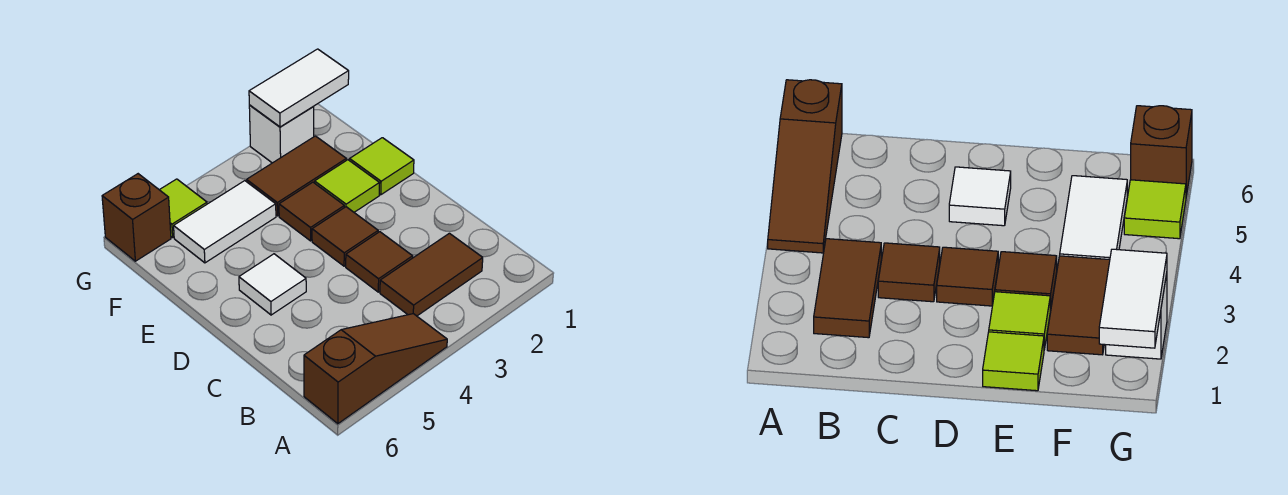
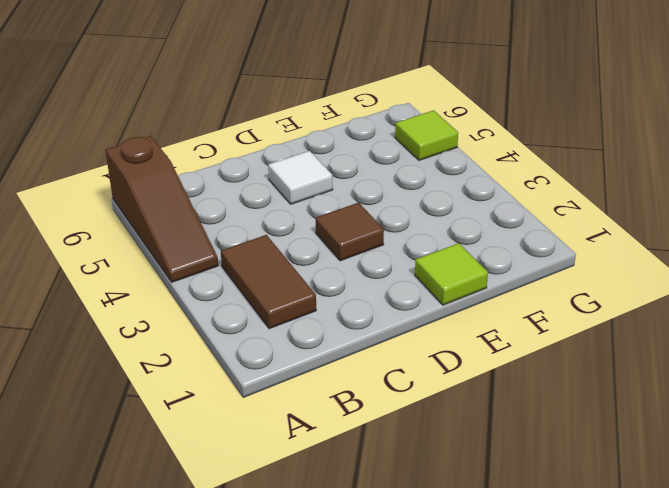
none -> brown 1x1 tile [346,232,413,292]
none -> lime 1x1 tile [315,160,379,212]
none -> brown 1x1 tile [279,182,344,241]

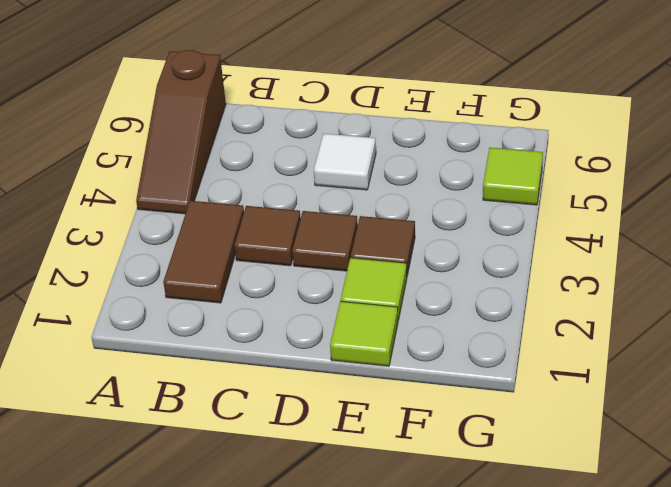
none -> brown 1x2 tile [247,136,346,216]
none -> white 1x2 tile [174,181,276,263]
none -> white 1x1 brick [249,105,314,163]

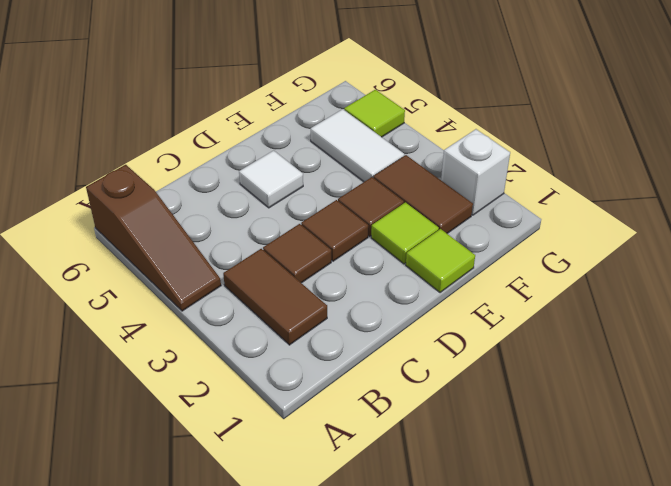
none -> brown 1x1 brick [102,174,171,261]
none -> white 1x2 tile [249,49,349,127]

